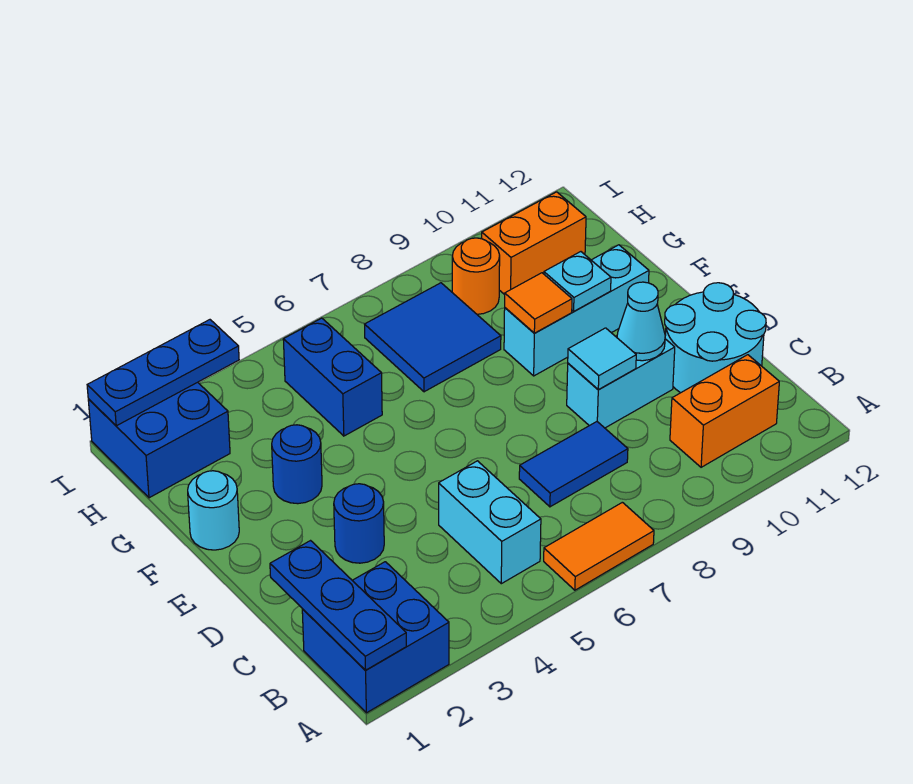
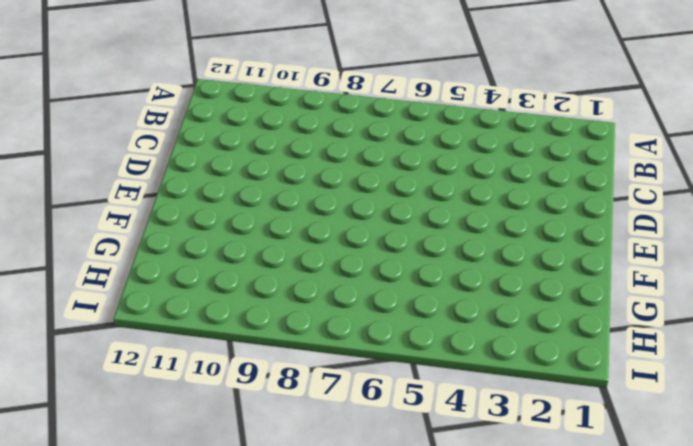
none -> blue 2x2 brick [302,562,449,713]
none -> orange 1x2 tile [544,502,654,590]
none -> cyan 1x2 brick [439,461,541,584]

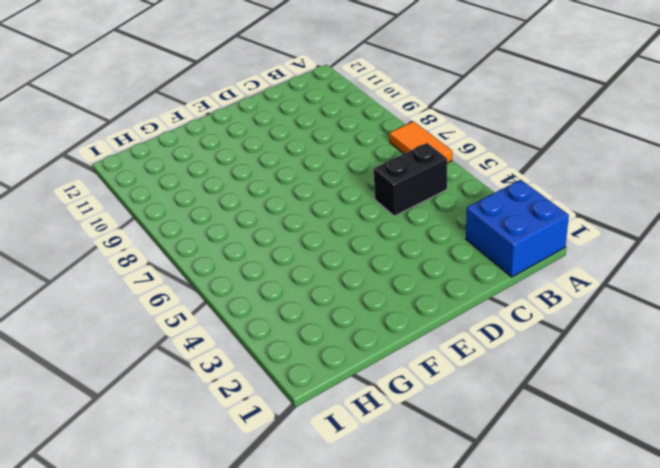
black 1x2 brick [374,143,447,216] -> cyan 1x2 brick [439,461,541,584]
none -> orange 1x2 brick [670,355,779,467]
none -> blue 1x2 tile [519,422,628,507]
none -> cyan 2x2 round brick [665,283,766,393]

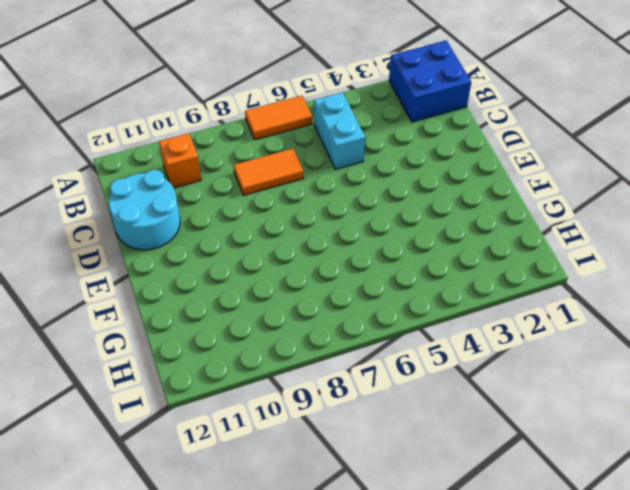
orange 1x1 brick [159,133,201,188] -> orange 1x2 brick [670,355,779,467]
orange 1x2 tile [234,148,304,195] -> blue 1x2 tile [519,422,628,507]
none -> blue 1x1 round brick [334,484,384,563]
none -> cyan 1x2 brick [567,336,675,428]
none -> cyan 1x1 round brick [188,471,239,550]

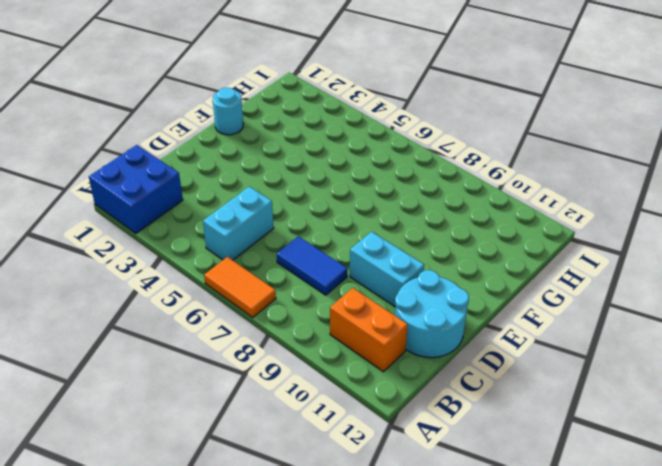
none -> blue 1x1 round brick [334,484,384,563]
none -> blue 1x1 round brick [272,425,322,504]
none -> cyan 1x3 brick [504,245,649,376]

